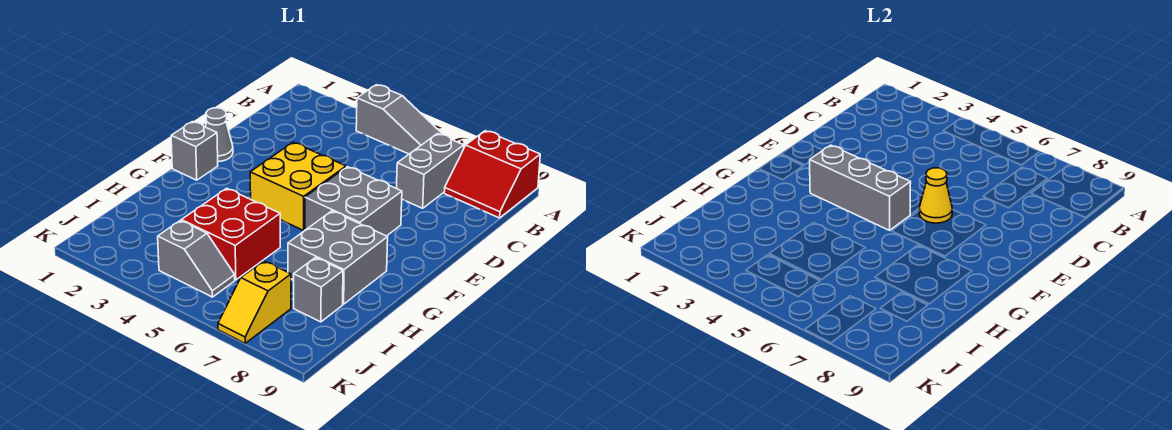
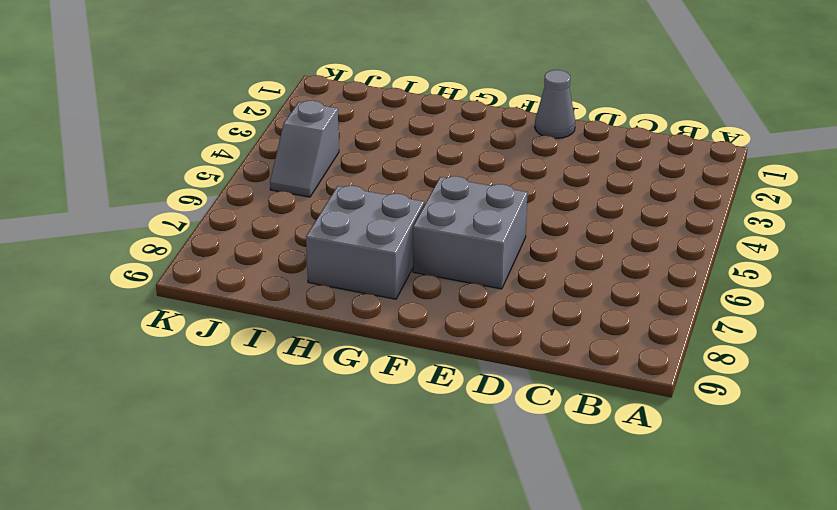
none -> grey 1x3 slope [356,85,443,154]
none -> red 2x2 slope [444,131,540,218]
none -> grey 1x2 brick [396,134,464,208]

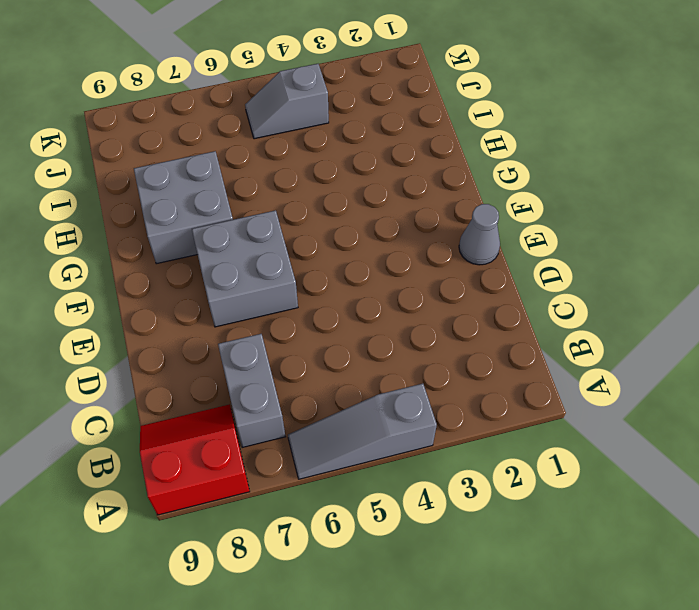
none -> yellow 2x2 brick [250,142,346,230]
none -> grey 1x1 brick [171,122,218,180]
none -> red 2x2 brick [181,188,280,280]

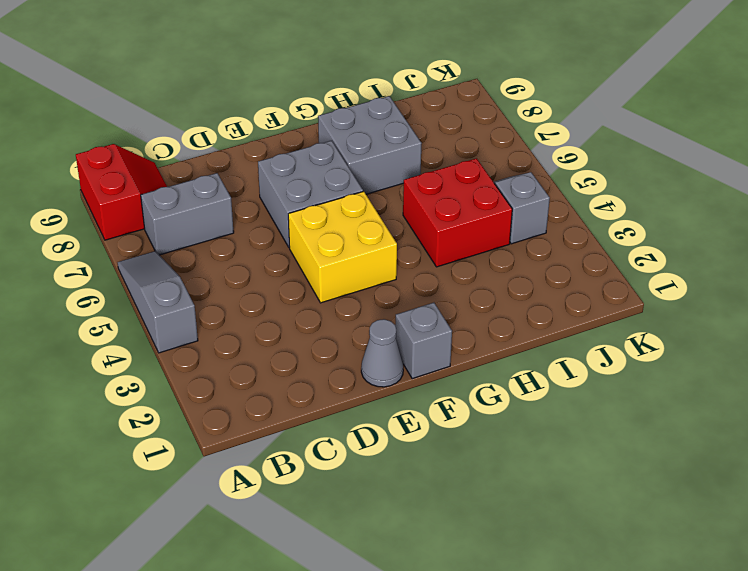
none -> grey 1x1 brick [294,258,343,322]
none -> yellow 1x2 slope [218,261,291,343]
none -> yellow 1x1 cone [919,168,952,223]

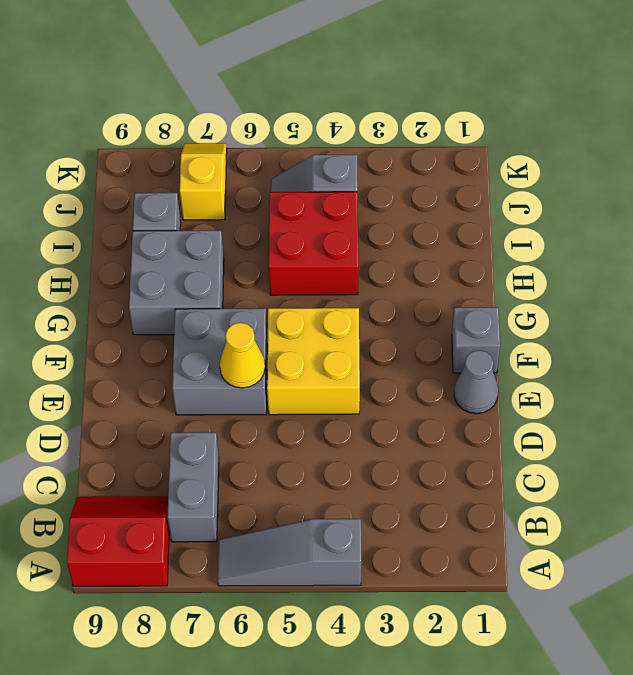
none -> grey 1x3 brick [809,145,911,230]

